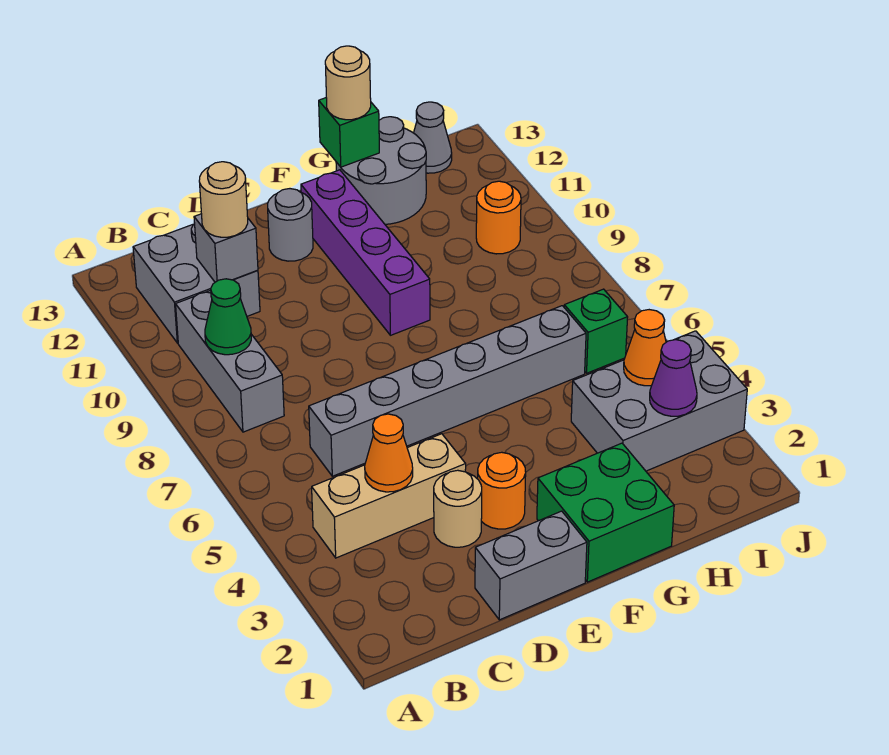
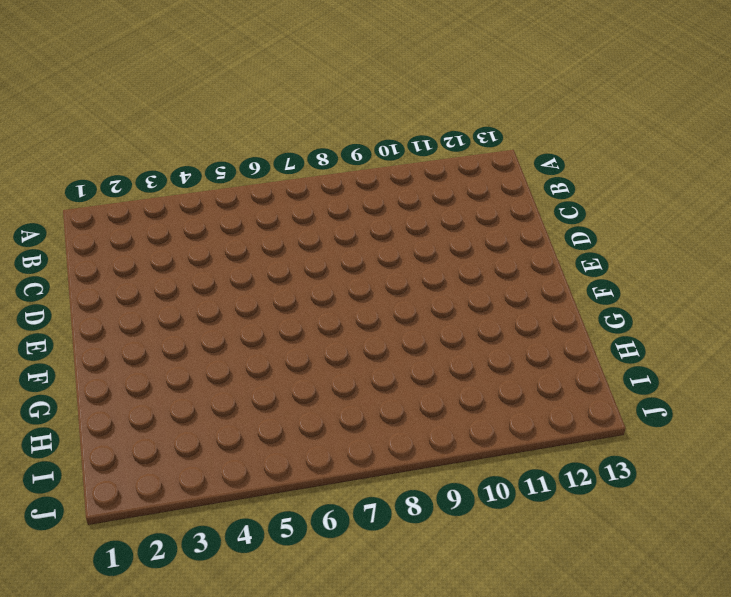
none -> tan 1x3 brick [312,434,466,558]
none -> grey 1x3 brick [176,290,284,432]
none -> grey 2x2 brick [133,224,260,343]

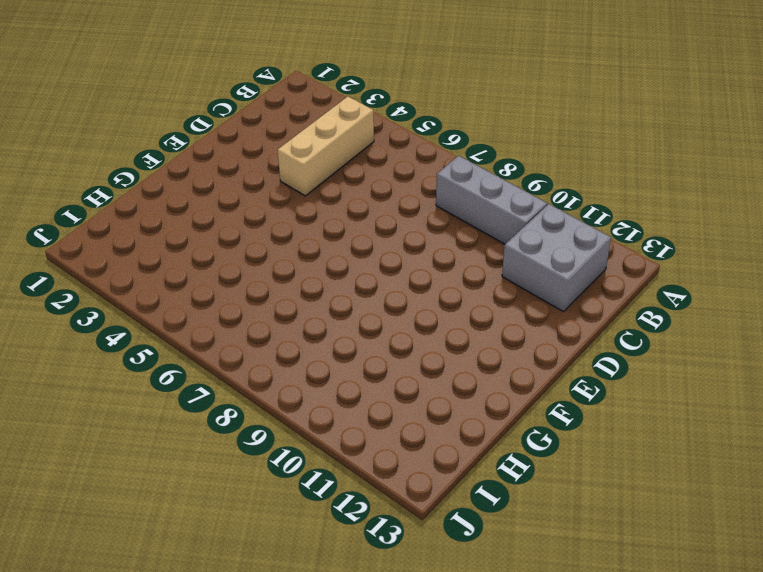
none -> grey 1x6 brick [309,306,586,476]
none -> grey 1x2 brick [475,511,587,620]
none -> tan 1x1 round brick [434,470,482,547]

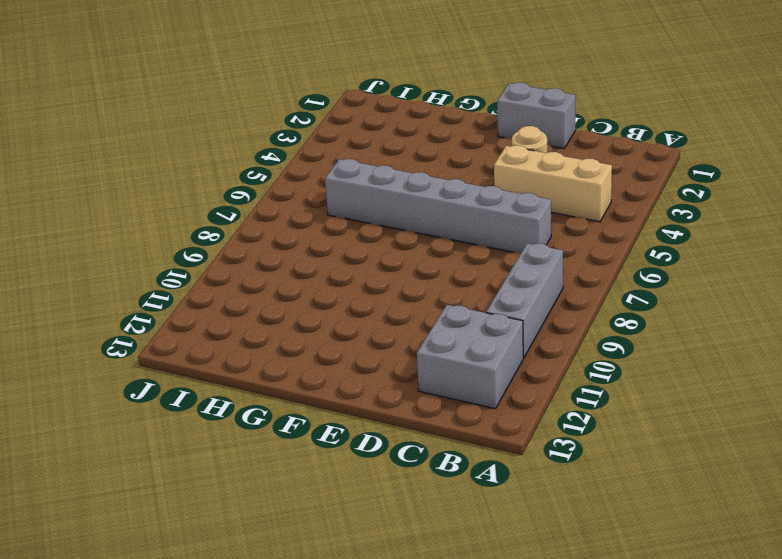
none -> orange 1x1 round brick [478,452,526,529]
none -> grey 1x1 round brick [268,189,313,261]
none -> green 2x2 brick [537,443,674,582]

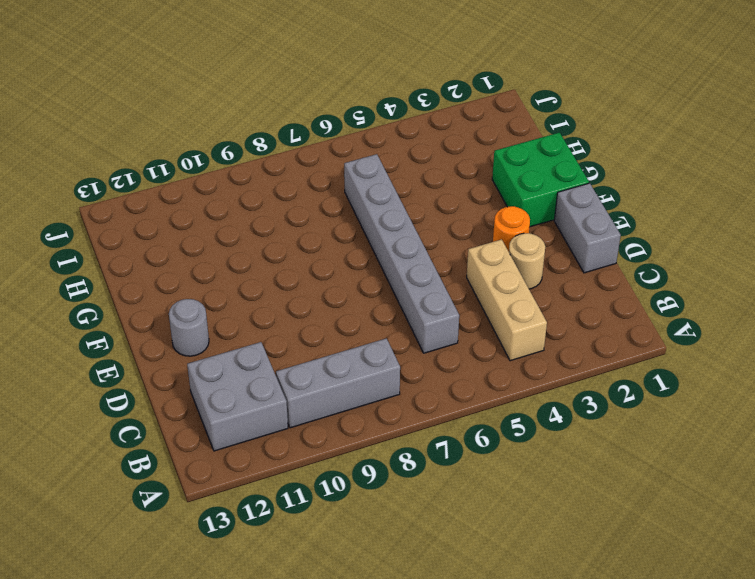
none -> purple 1x4 brick [301,170,430,335]
none -> grey 2x2 round brick [336,117,426,224]
none -> grey 2x3 brick [571,331,747,471]

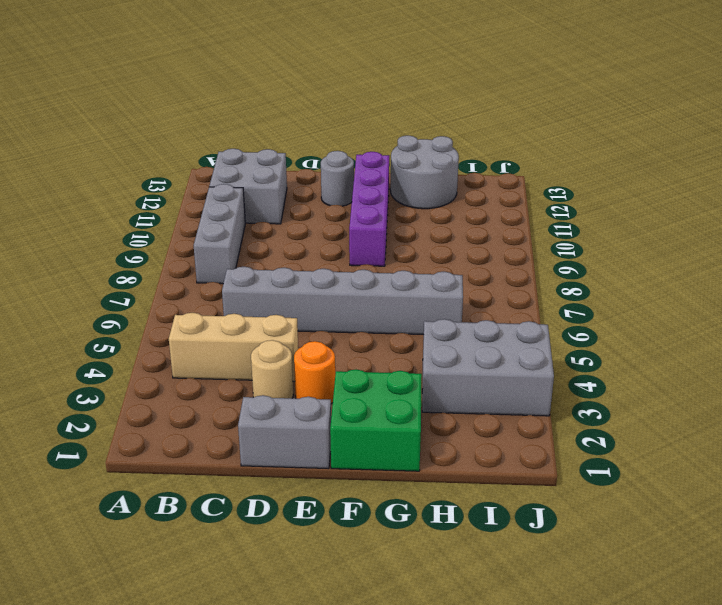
none -> green 1x1 brick [564,289,628,373]
none -> orange 1x1 round brick [476,181,521,254]
none -> grey 1x1 cone [414,102,452,173]

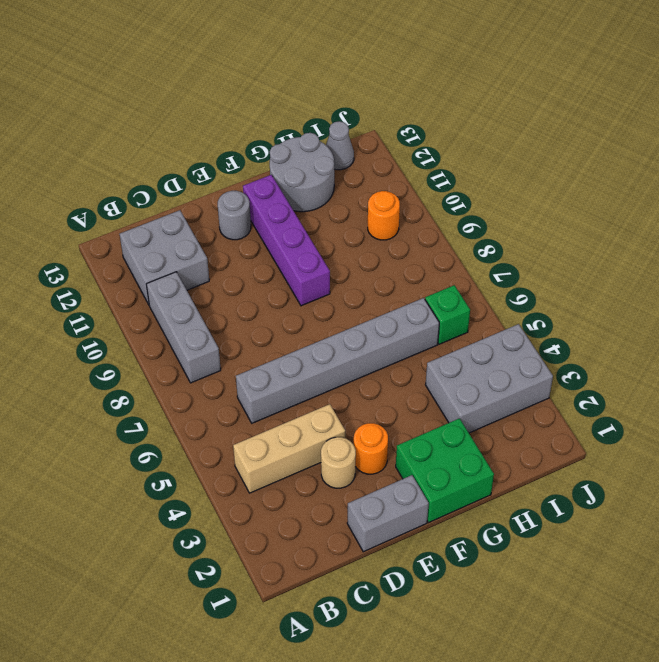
none -> green 1x1 cone [205,279,251,355]
none -> orange 1x1 cone [365,414,413,492]
none -> grey 1x1 brick [194,214,258,282]

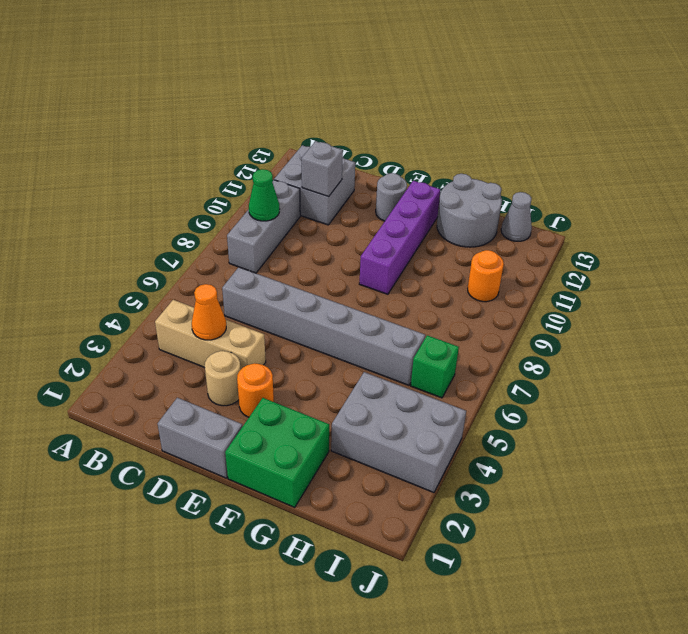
none -> green 1x1 brick [319,98,379,167]
none -> purple 1x1 cone [650,340,697,416]
none -> orange 1x1 cone [624,310,666,386]

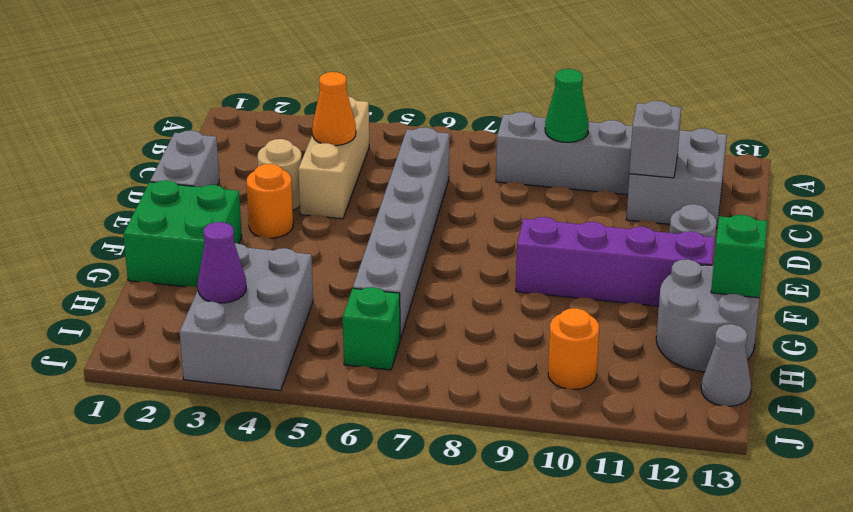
none -> orange 1x1 cone [624,310,666,386]
none -> tan 1x1 round brick [199,162,248,237]
none -> tan 1x1 round brick [325,46,371,120]

